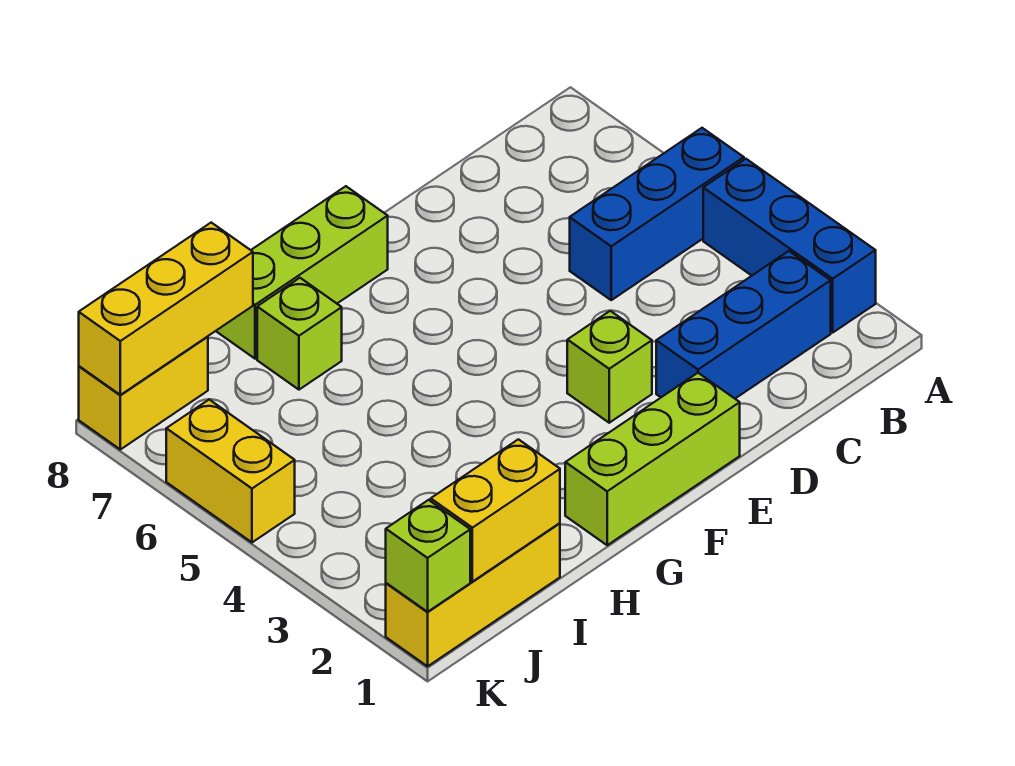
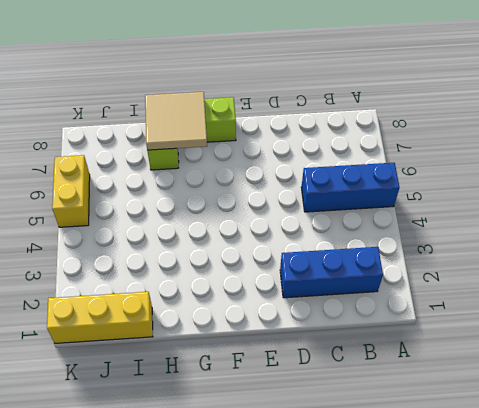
tan 2x2 tile [145,92,207,150] -> none
none -> blue 1x3 brick [703,159,876,332]
none -> lime 1x3 brick [565,373,740,545]
none -> lime 1x1 brick [567,311,652,423]

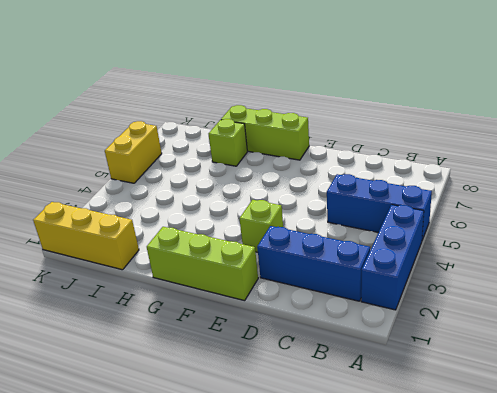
none -> yellow 1x2 brick [79,336,208,449]
none -> yellow 1x2 brick [431,439,560,582]
none -> yellow 1x3 brick [79,223,253,395]

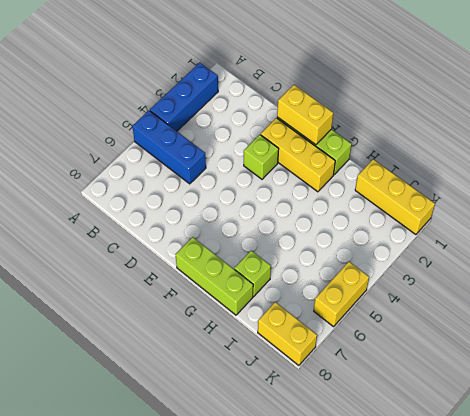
yellow 1x2 brick [277,85,333,145] -> yellow 1x2 brick moved to [431,439,560,582]
yellow 1x3 brick [261,118,335,192] -> yellow 1x3 brick moved to [79,223,253,395]
none -> blue 1x3 brick [656,251,831,398]
none -> lime 1x1 brick [386,500,470,612]

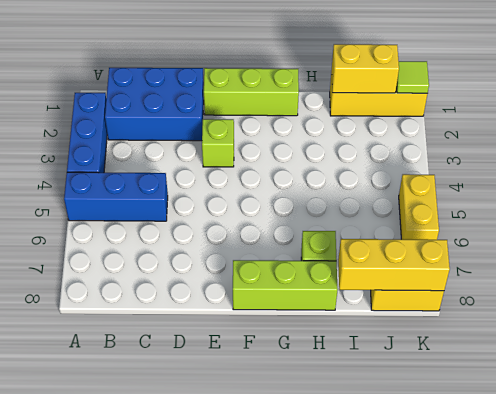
blue 2x3 brick [105,68,204,141] -> blue 1x3 brick [656,251,831,398]
lime 1x1 tile [396,61,429,93] -> lime 1x1 brick [386,500,470,612]

